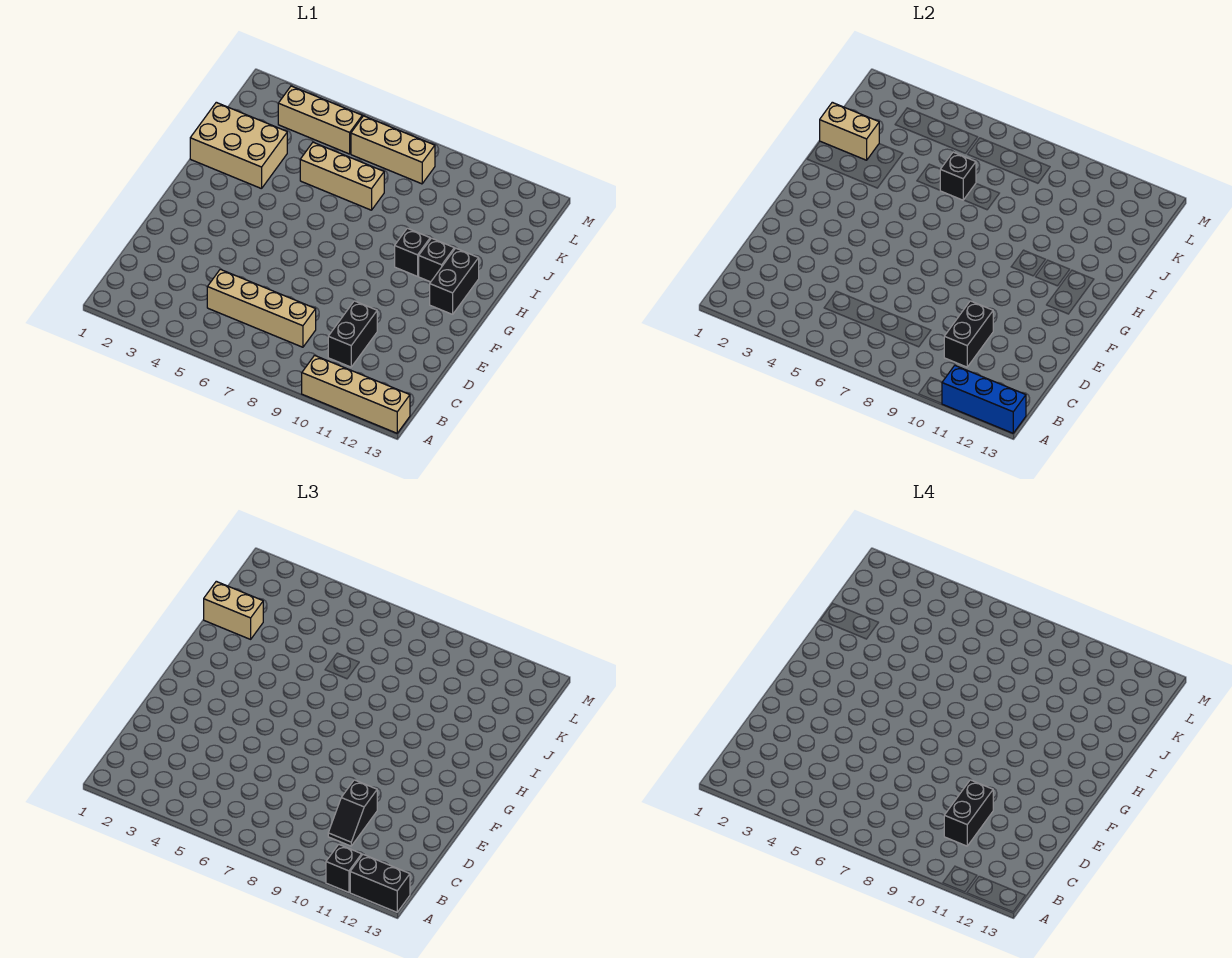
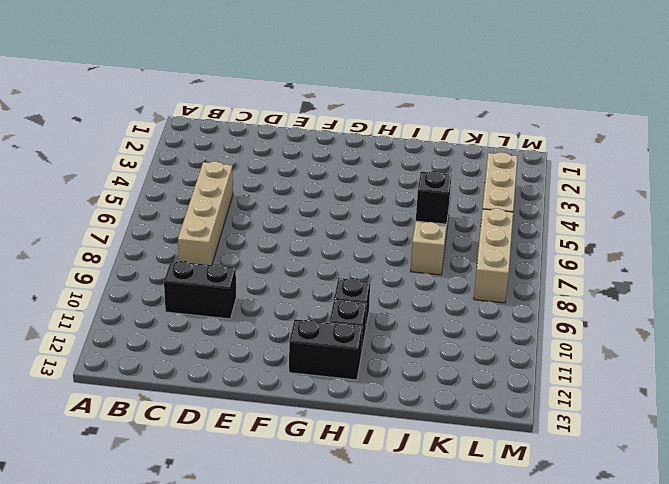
none -> tan 1x4 brick [302,355,410,433]
none -> tan 2x3 brick [190,102,287,189]
none -> blue 1x3 brick [942,366,1026,433]

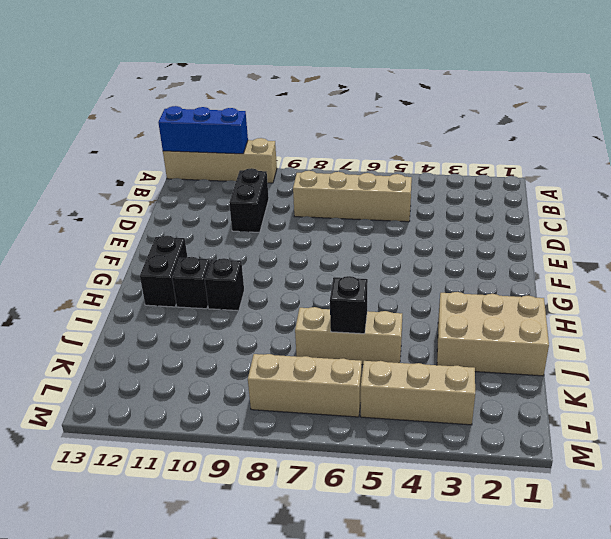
none -> black 1x2 brick [944,301,993,367]
none -> tan 1x2 brick [820,102,879,160]
none -> black 1x1 brick [326,845,362,892]

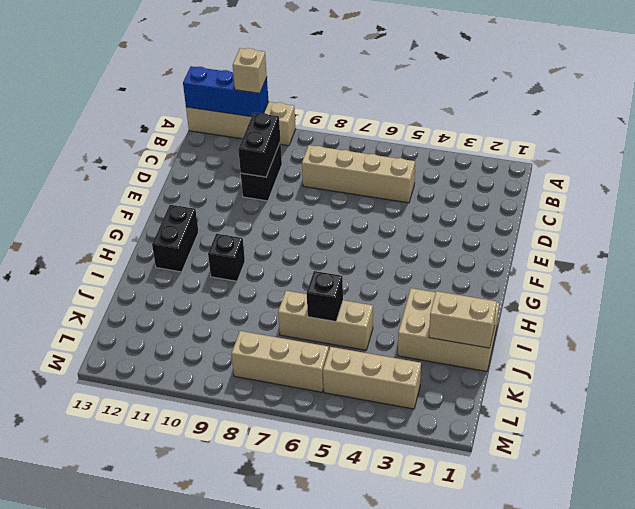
tan 1x1 brick [233,48,267,93] -> black 1x1 brick [326,845,362,892]
none -> black 1x1 brick [419,238,454,282]
none -> black 1x2 brick [350,855,410,912]
none -> black 1x2 slope [328,780,377,846]

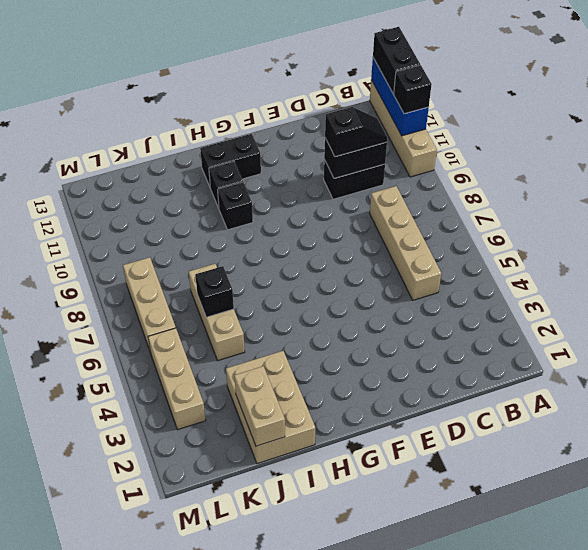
none -> tan 1x2 brick [204,581,263,639]
none -> black 1x2 brick [944,780,993,846]

